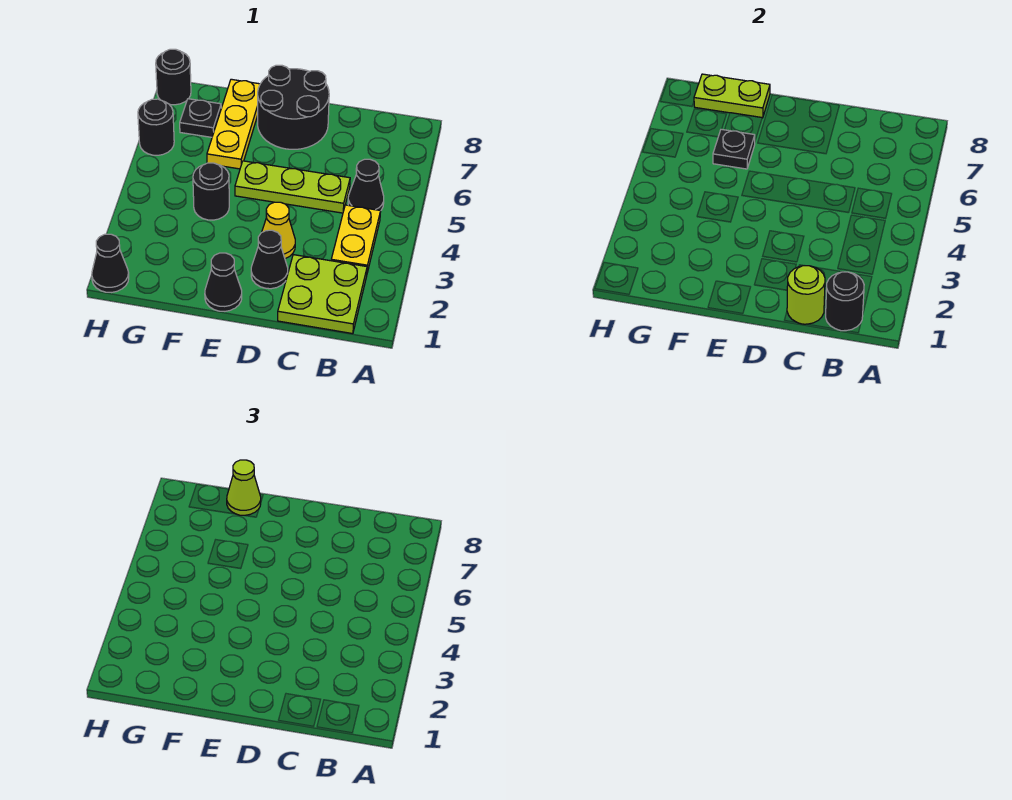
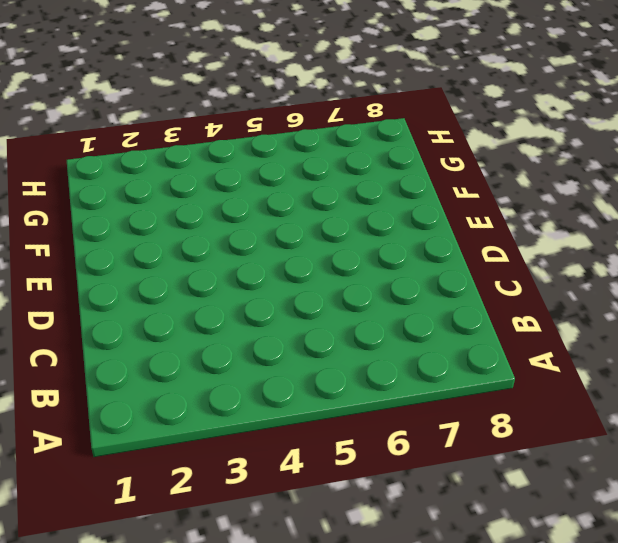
none -> lime 2x2 plate [278,255,367,334]
none -> yellow 1x2 plate [331,205,381,273]
none -> black 1x1 cone [348,159,384,211]

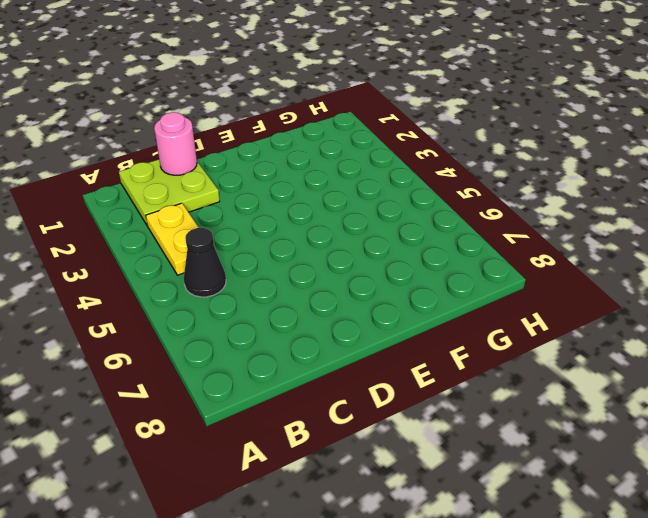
pink 1x1 round brick [154,112,197,175] -> lime 1x1 round brick [787,266,825,324]
none -> lime 1x3 plate [235,161,350,213]
none -> black 1x1 cone [251,230,288,289]
none -> yellow 1x1 cone [262,202,295,259]

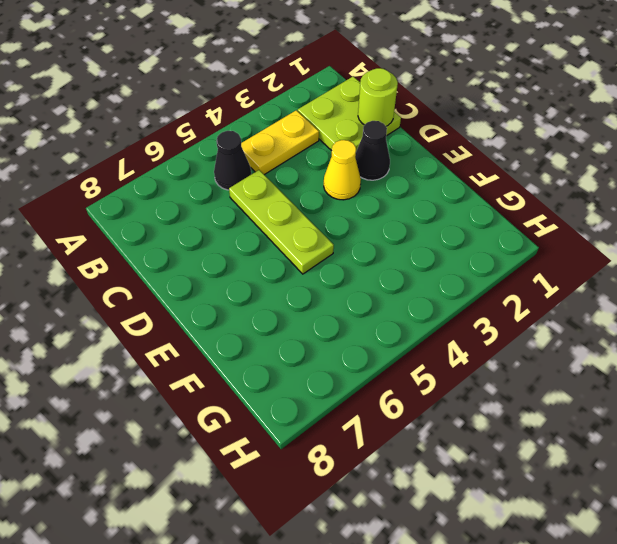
none -> black 2x2 round brick [258,65,329,149]
none -> black 1x1 cone [205,253,242,311]
none -> black 1x1 round brick [193,163,229,220]

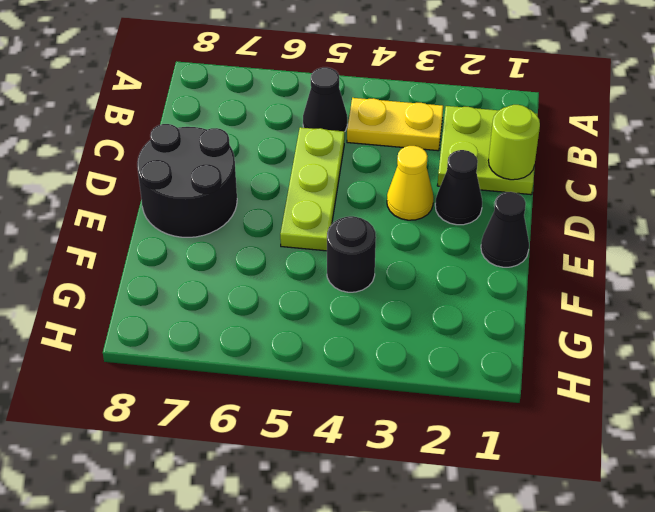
none -> yellow 1x3 plate [207,79,260,169]
none -> black 1x1 plate [180,99,221,137]
none -> black 1x1 cone [92,234,129,292]

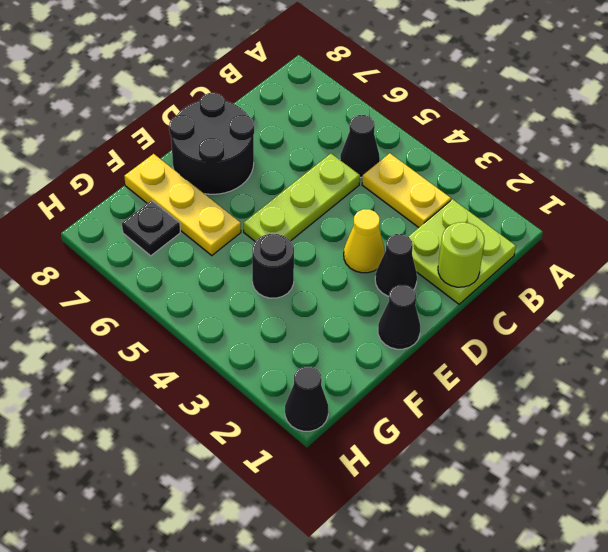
none -> black 1x1 round brick [138,99,174,155]
none -> black 1x1 round brick [156,49,191,105]
none -> black 1x1 round brick [826,272,864,331]

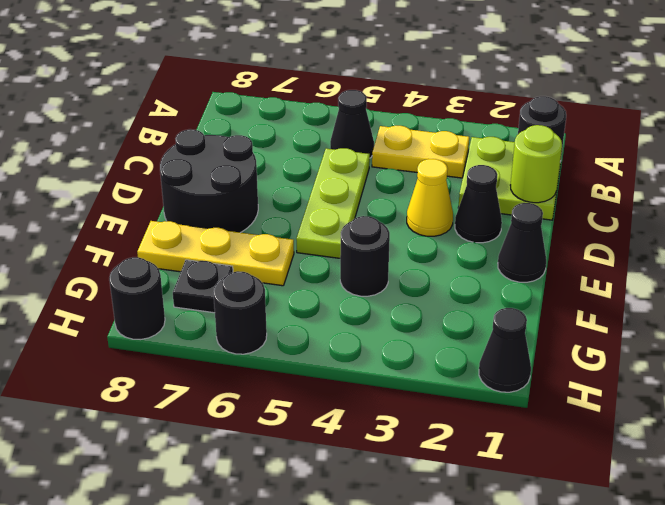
none -> black 1x1 plate [713,129,755,169]
none -> lime 1x2 plate [694,74,770,118]
none -> lime 1x1 cone [227,460,261,515]

